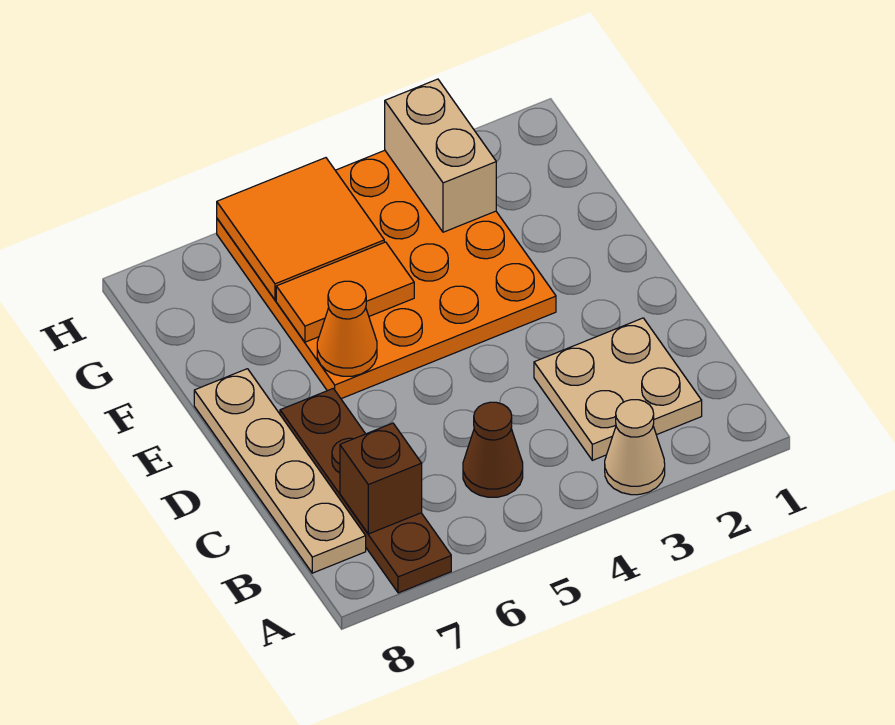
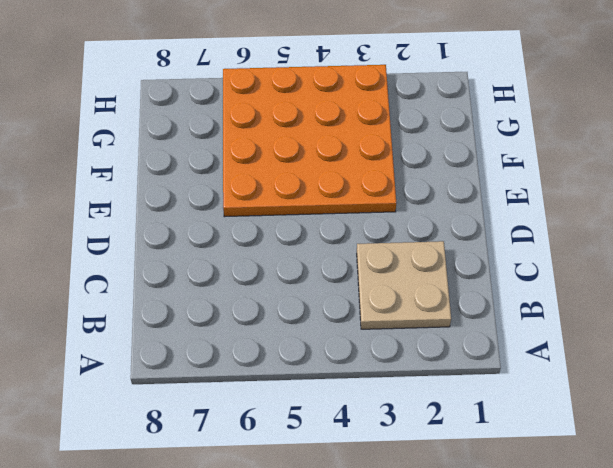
none -> tan 1x1 cone [605,400,665,495]
none -> brown 1x4 plate [280,388,451,593]

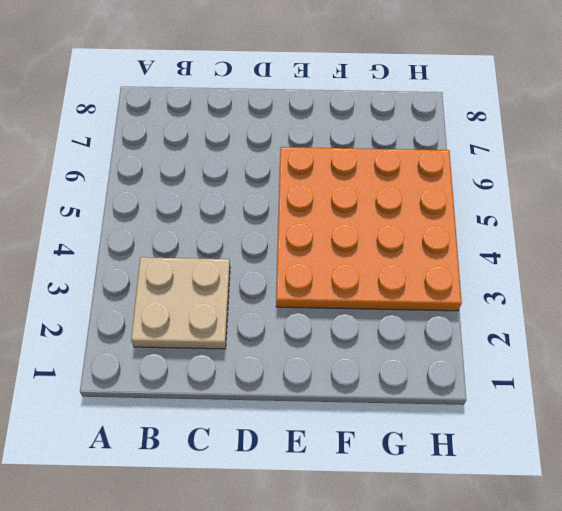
none -> tan 1x1 cone [605,400,665,495]
none -> brown 1x4 plate [280,388,451,593]

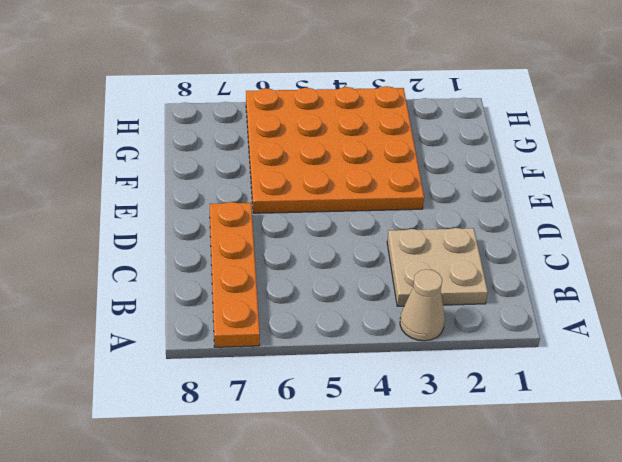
orange 1x4 plate [210,202,260,347] -> brown 1x4 plate [280,388,451,593]
none -> brown 1x1 cone [463,402,523,497]
none -> tan 1x4 plate [194,369,366,573]

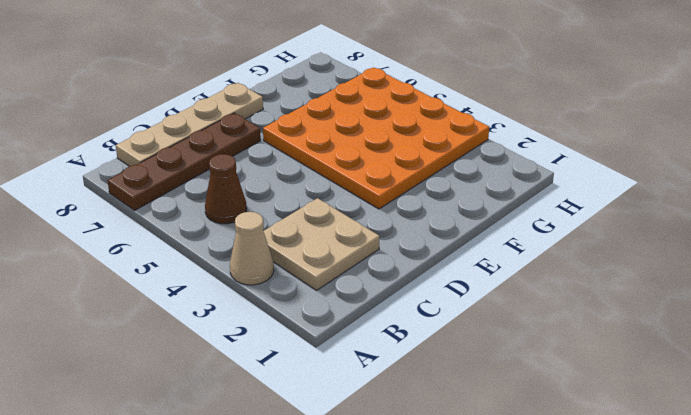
none -> brown 1x1 brick [340,423,422,534]
none -> orange 1x1 cone [317,281,377,376]

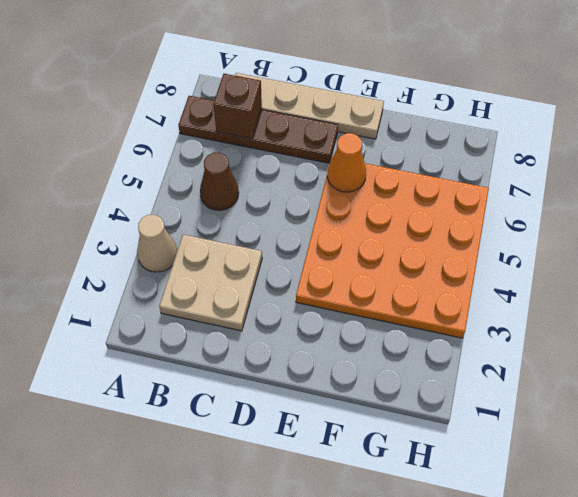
none -> orange 1x2 tile [276,242,414,342]
none -> tan 1x2 brick [385,79,496,232]

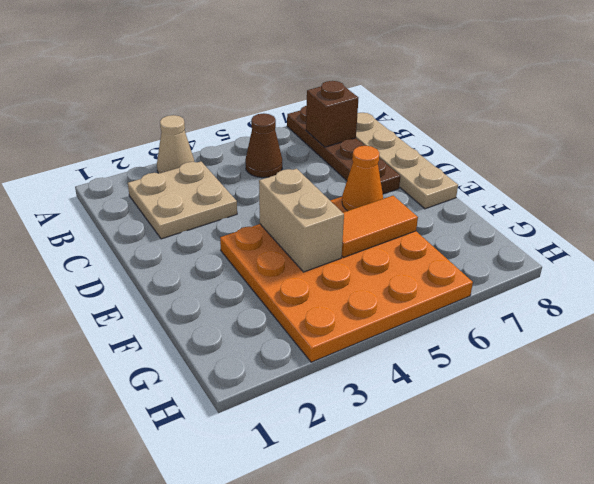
tan 1x2 brick [259,169,344,272] -> tan 1x2 brick moved to [385,79,496,232]
none -> orange 2x2 tile [217,158,384,300]

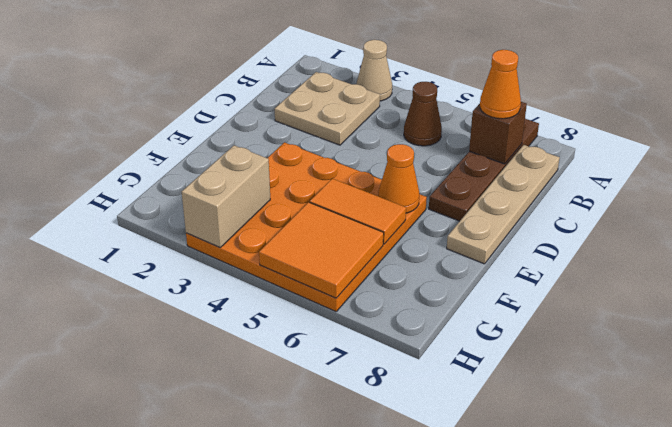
orange 1x1 cone [480,50,521,119] -> none

